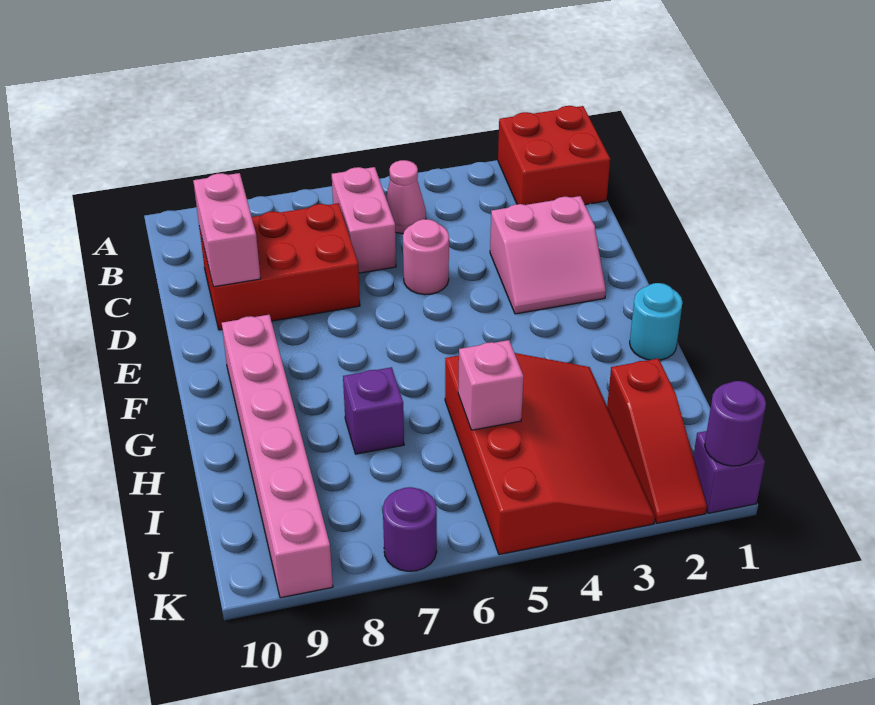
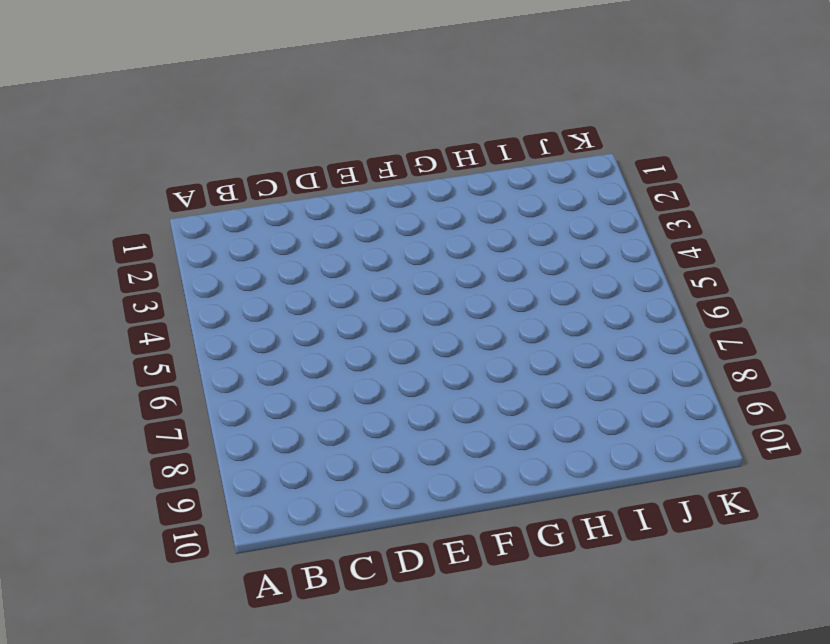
none -> red 2x2 brick [498,106,610,205]
none -> pink 1x1 cone [386,160,426,234]
none -> pink 1x2 brick [332,167,396,273]

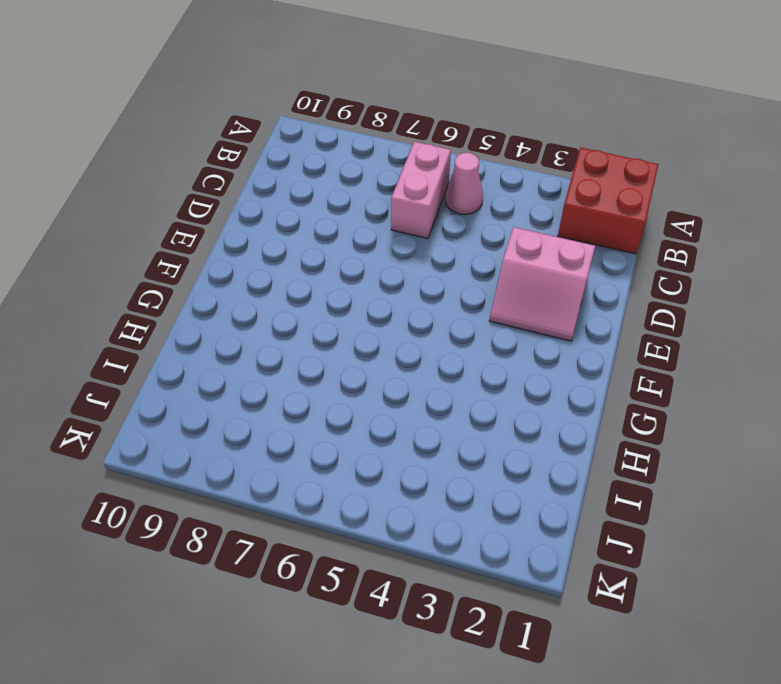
none -> red 2x3 brick [199,203,360,330]
none -> pink 1x1 round brick [403,219,449,295]
none -> pink 1x6 brick [222,315,333,598]

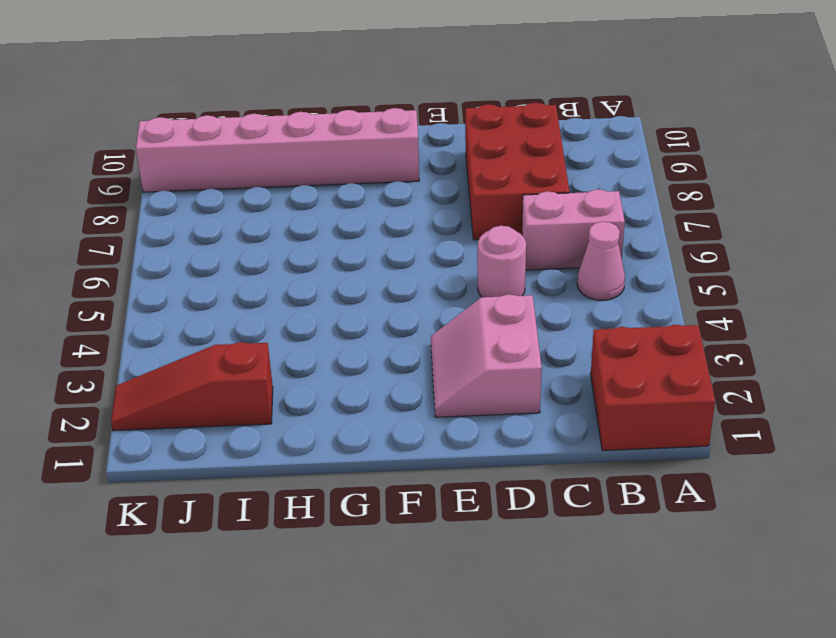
none -> cyan 1x1 round brick [630,283,683,360]
none -> red 3x4 slope [445,353,655,555]
none -> purple 1x1 brick [343,367,404,454]

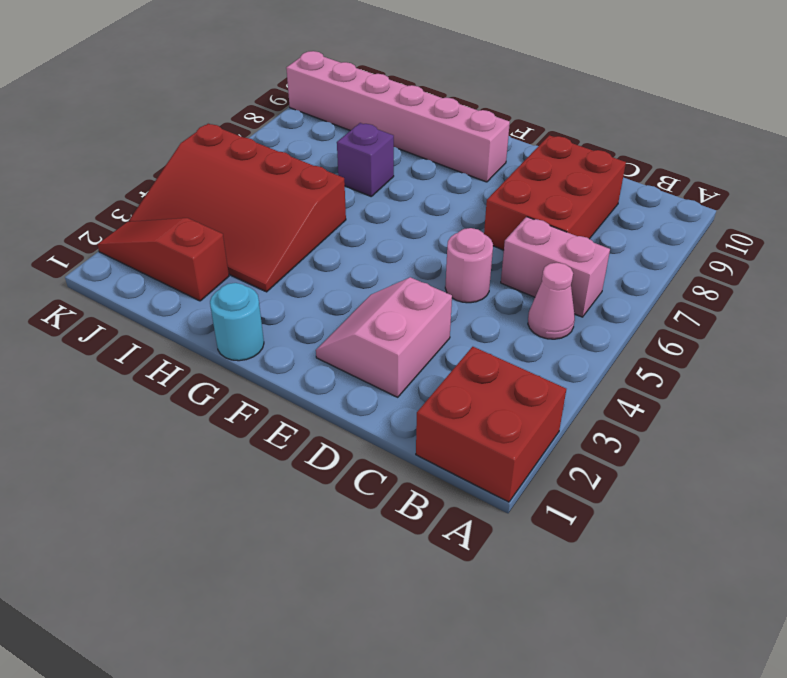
none -> purple 1x1 brick [693,431,765,513]
none -> purple 1x1 round brick [383,487,437,571]
none -> pink 1x2 brick [193,173,260,287]

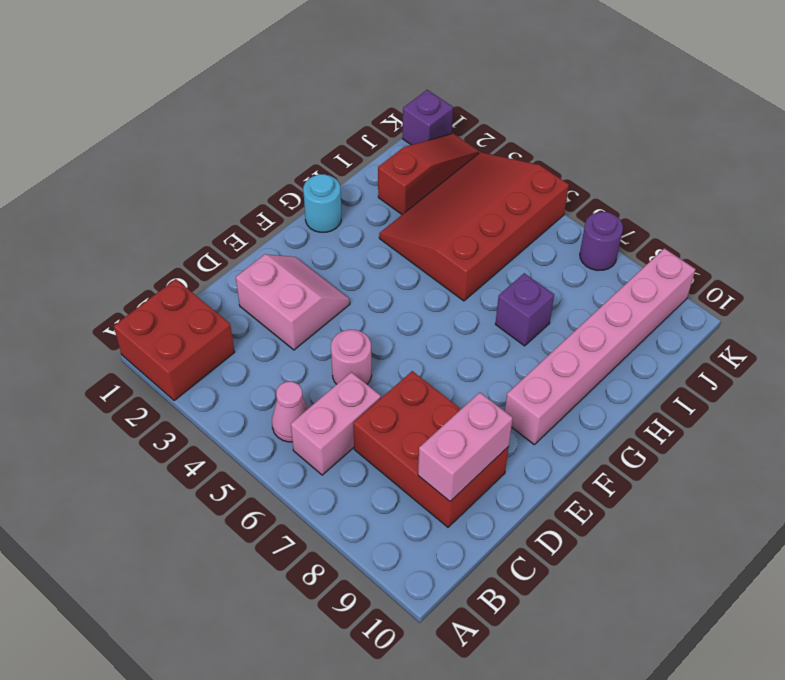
none -> pink 1x1 brick [458,340,524,430]
none -> purple 1x1 round brick [705,381,766,466]

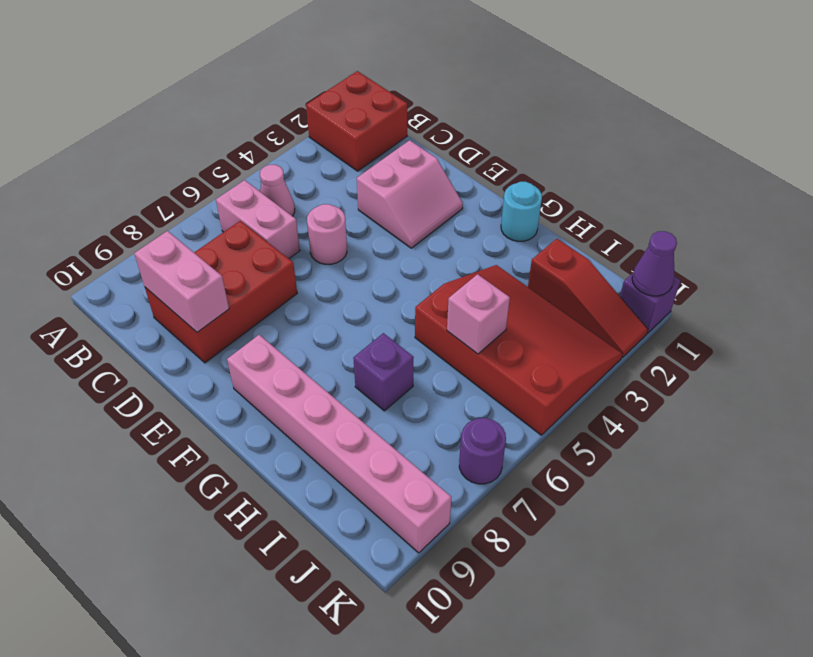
purple 1x1 cone [632,231,677,296] -> purple 1x1 round brick [705,381,766,466]

